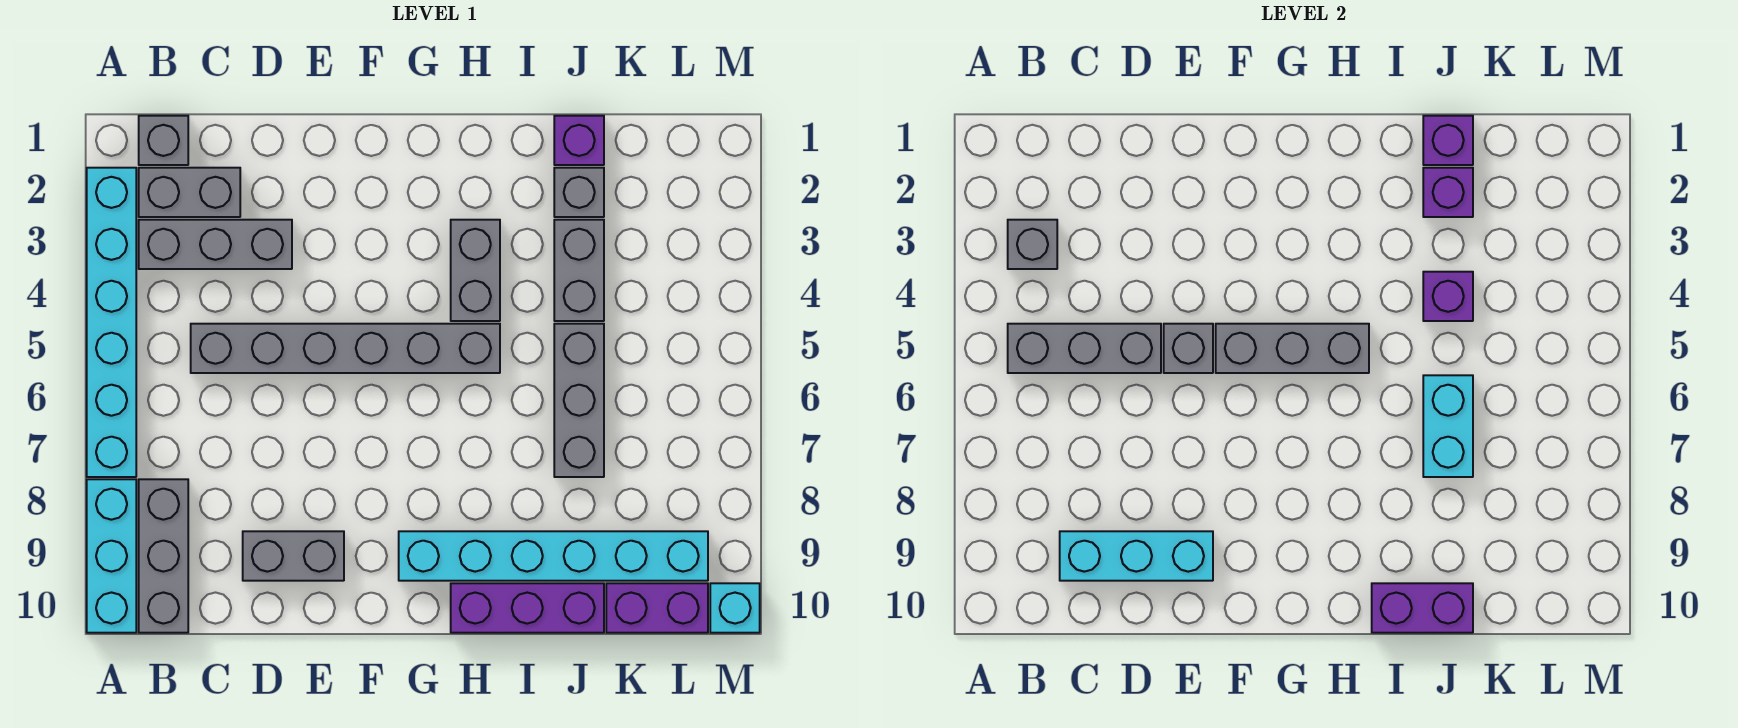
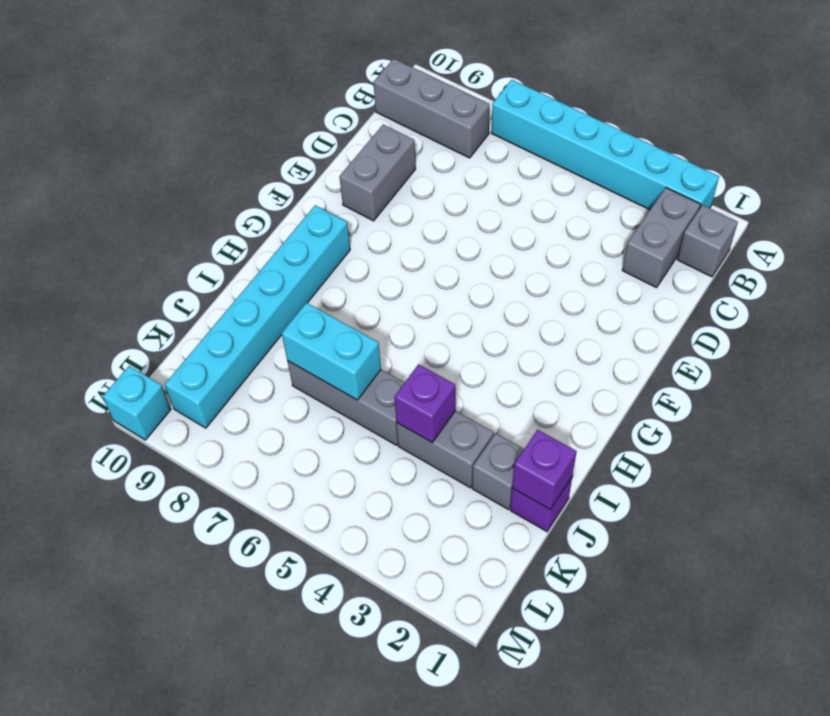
none -> cyan 1x3 brick [87,479,136,633]
none -> grey 1x3 brick [139,220,292,269]
none -> grey 1x6 brick [191,324,500,373]

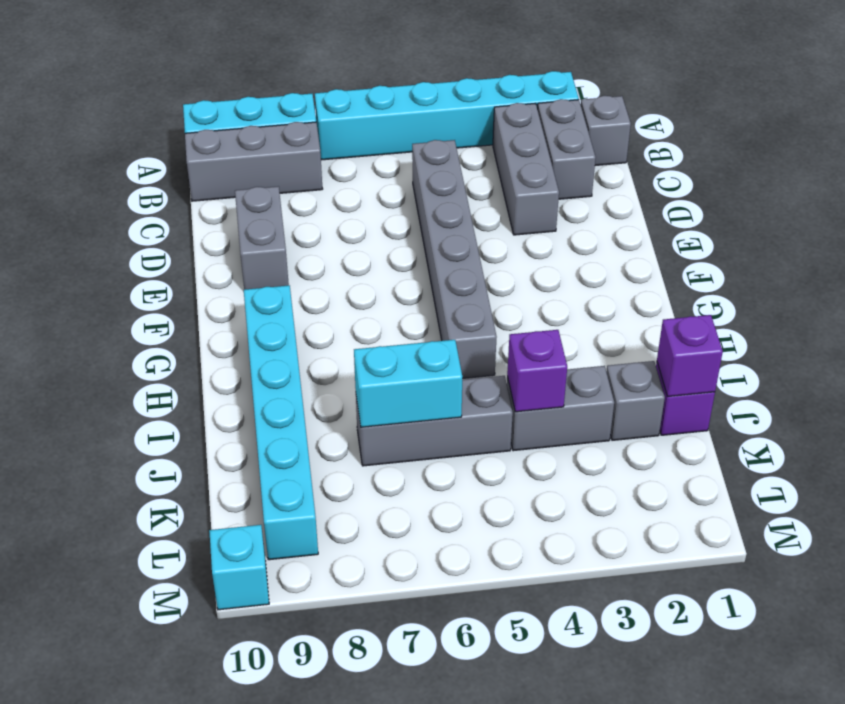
none -> grey 1x2 brick [451,220,500,321]
none -> purple 1x3 brick [451,583,604,633]
none -> purple 1x2 brick [606,583,708,633]

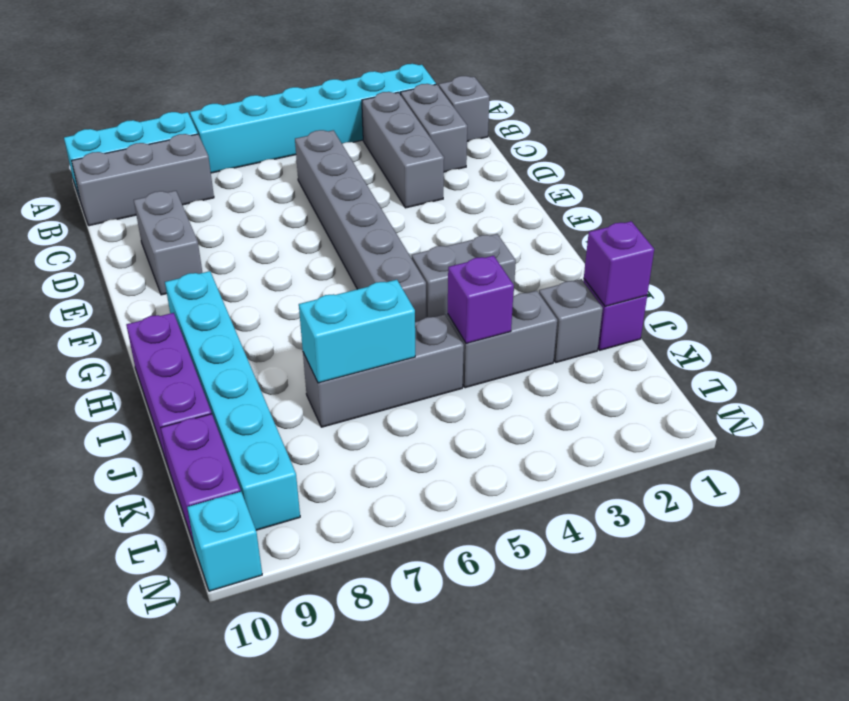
none -> grey 1x1 brick [1008,220,1057,269]
none -> grey 1x3 brick [1008,324,1161,373]
none -> cyan 1x3 brick [1060,531,1213,581]

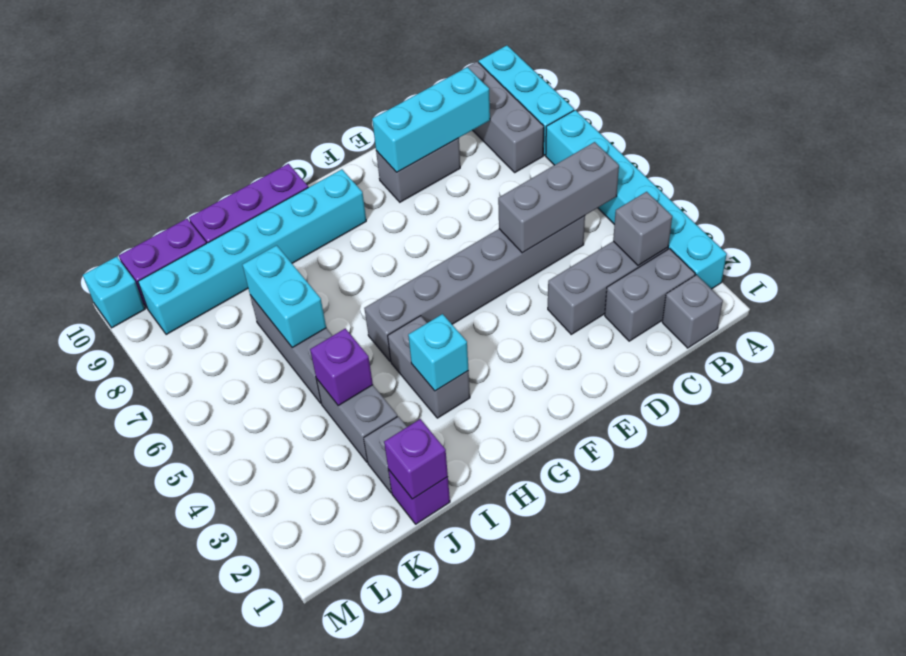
cyan 1x1 brick [408,314,469,391] -> none
none -> grey 1x1 brick [1164,324,1213,373]
none -> grey 1x3 brick [1216,324,1369,373]
none -> purple 1x2 brick [1372,583,1473,633]

